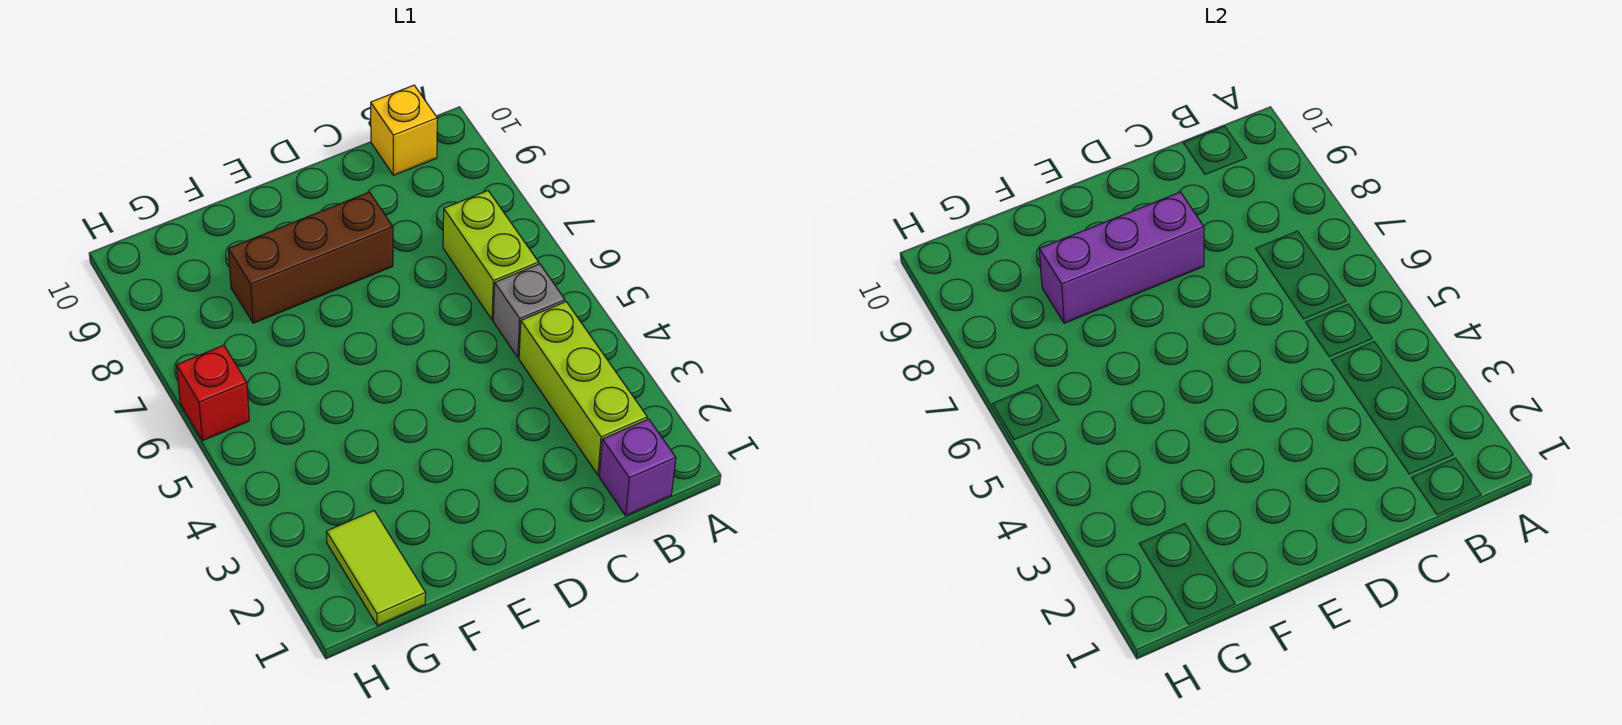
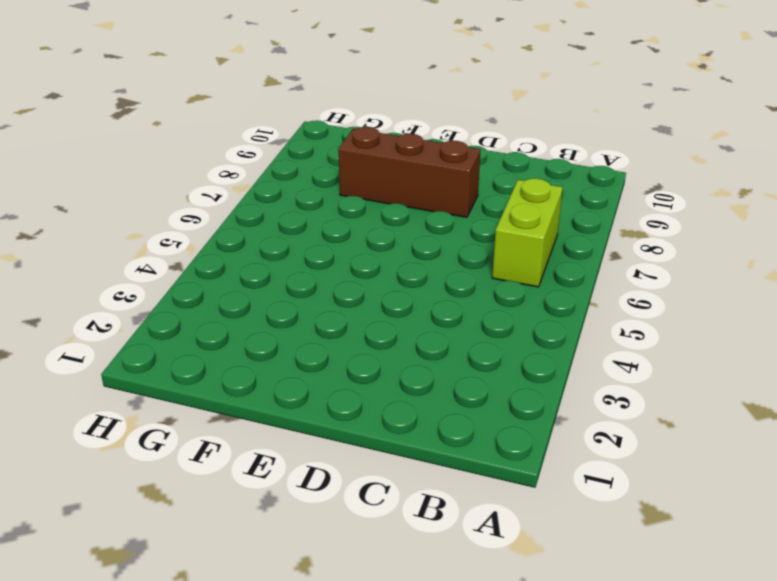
none -> purple 1x1 brick [599,419,676,516]
none -> lime 1x3 brick [519,302,647,475]

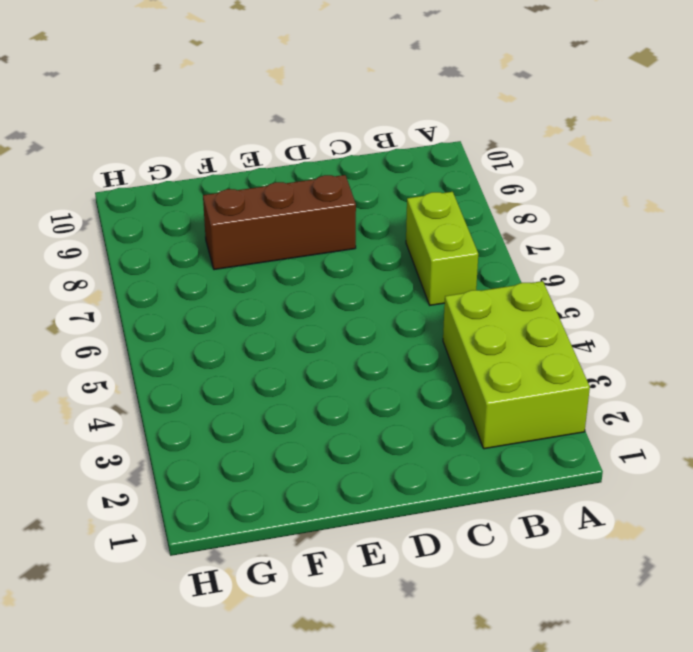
lime 2x3 brick [443,281,590,449] -> lime 1x3 brick [519,302,647,475]
none -> purple 1x1 brick [599,419,676,516]
none -> grey 1x1 brick [493,264,565,358]

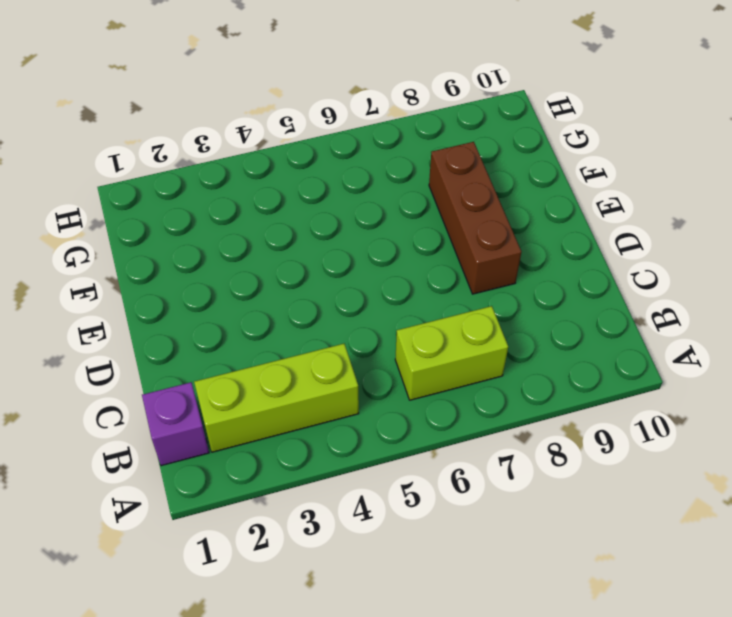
none -> grey 1x1 brick [493,264,565,358]
none -> yellow 1x1 brick [371,85,437,175]

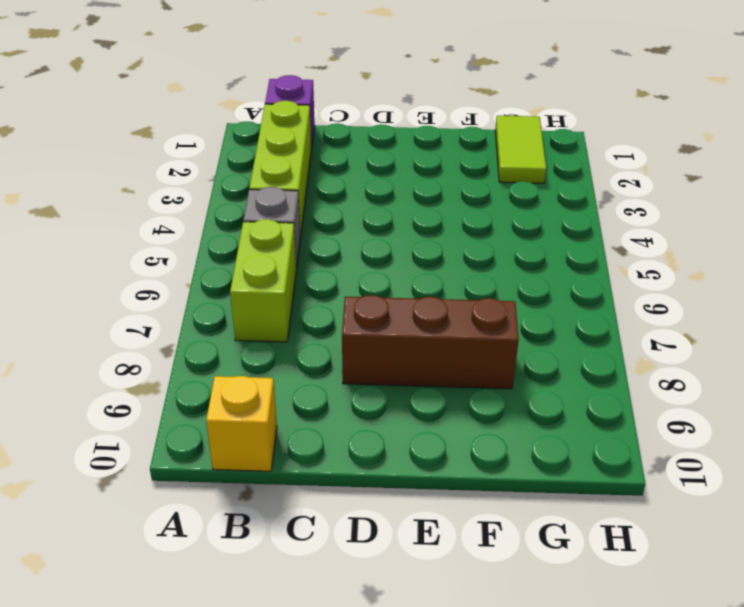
none -> red 1x1 brick [177,345,249,441]
none -> purple 1x3 brick [1039,192,1204,323]

